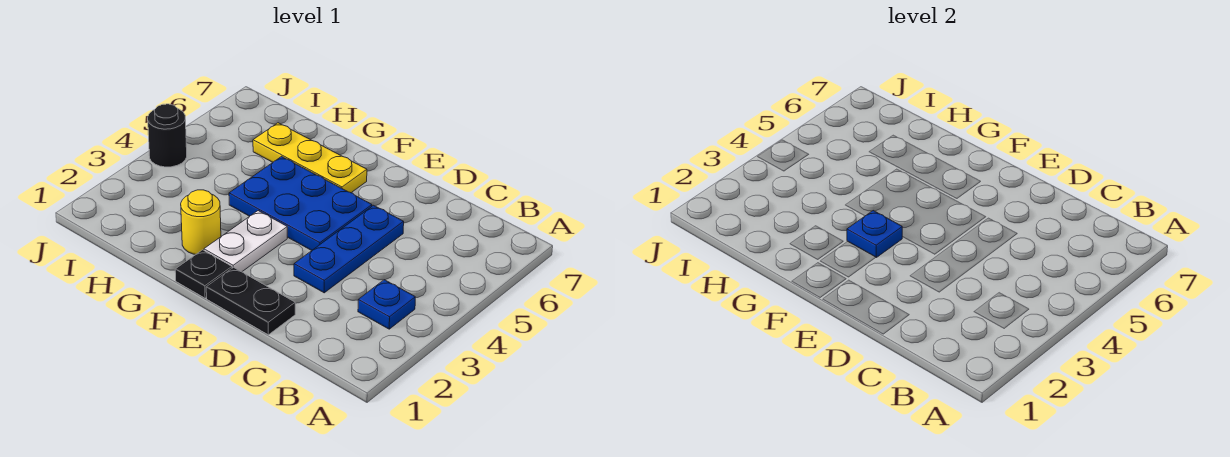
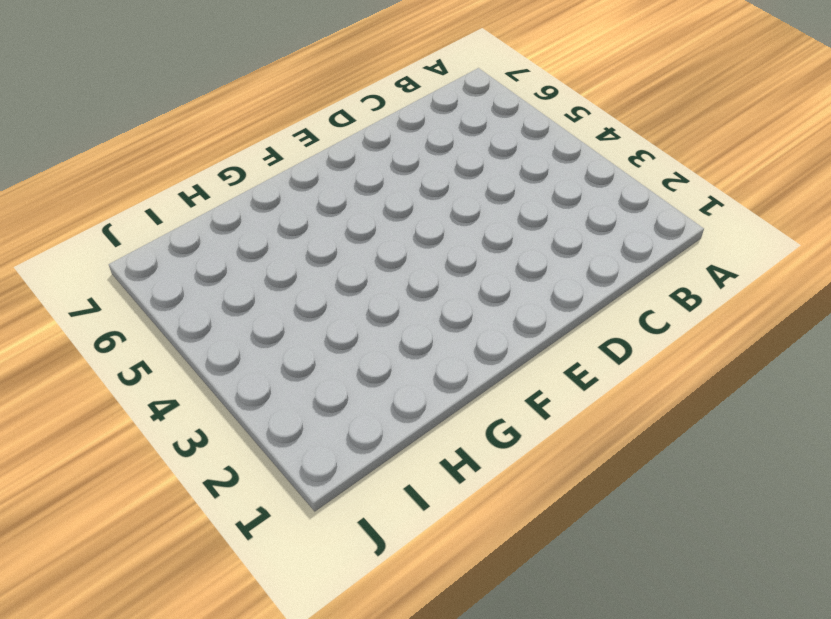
none -> blue 1x1 plate [358,280,415,329]
none -> black 1x2 plate [206,267,295,335]

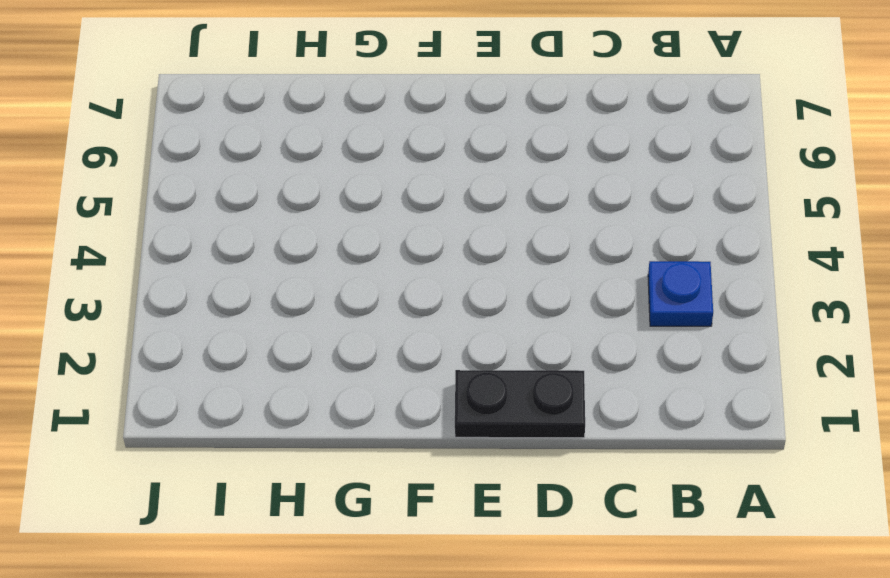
none -> blue 1x3 plate [294,205,404,293]
none -> blue 2x3 plate [229,157,372,250]

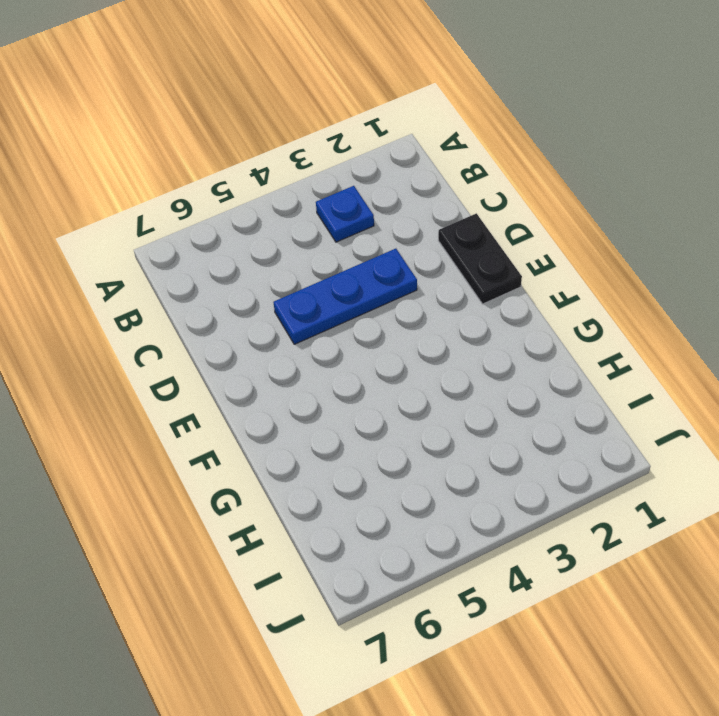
none -> blue 2x3 plate [229,157,372,250]
none -> black 1x1 plate [175,250,232,298]

